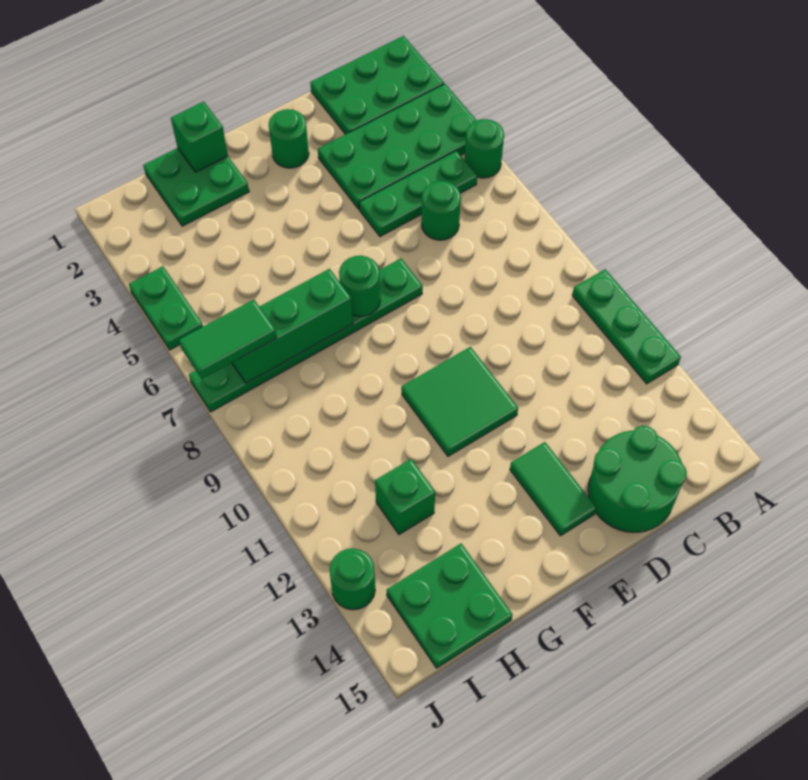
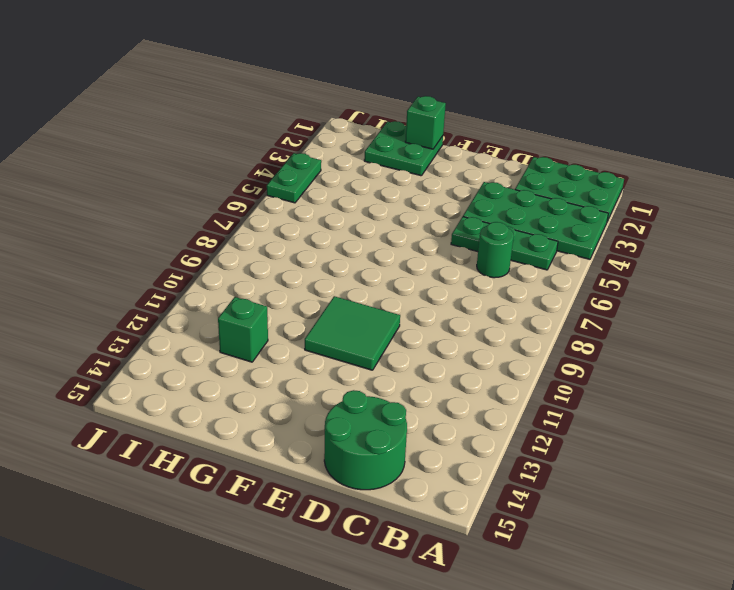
none -> green 1x1 round brick [465,119,504,178]
none -> green 1x3 plate [572,269,681,384]
none -> green 1x1 round brick [269,109,309,168]

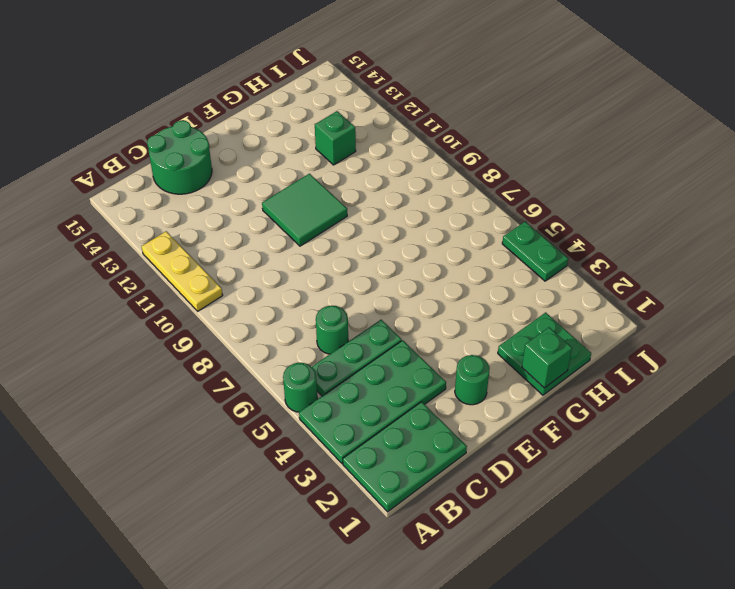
yellow 1x3 plate [142,231,223,311] -> green 1x3 plate [572,269,681,384]
none -> green 1x6 plate [189,259,423,412]
none -> green 1x2 tile [510,442,597,536]
none -> green 2x2 plate [387,544,513,668]

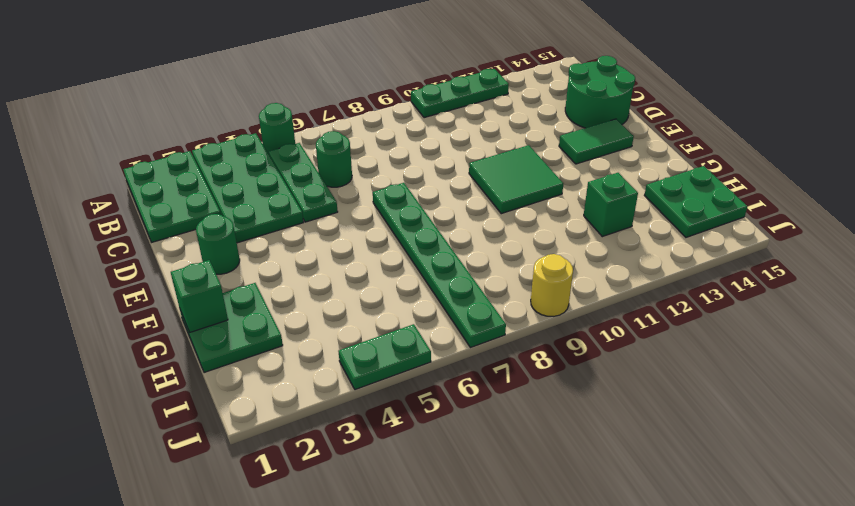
yellow 1x1 round brick [531,254,573,316] -> none
none -> green 1x1 round brick [329,548,375,610]
none -> green 1x1 round brick [339,256,380,316]
none -> green 1x3 brick [232,269,353,383]

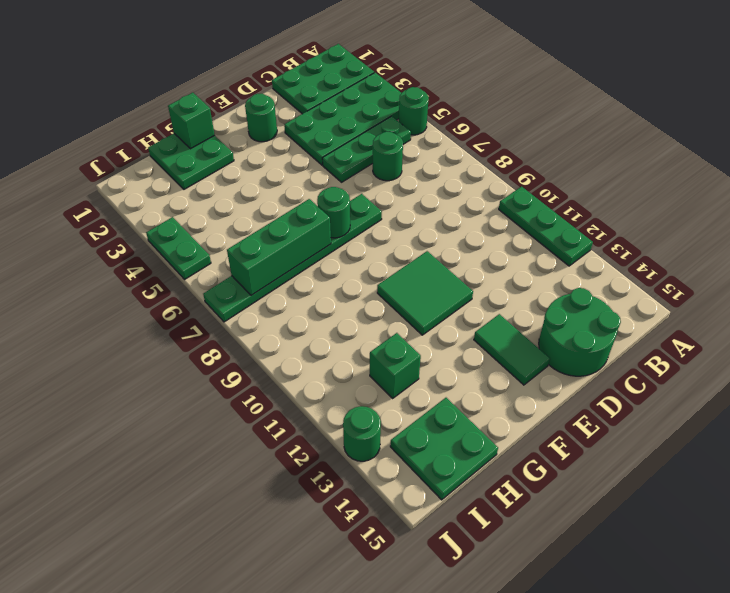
none -> green 1x2 tile [179,300,277,379]

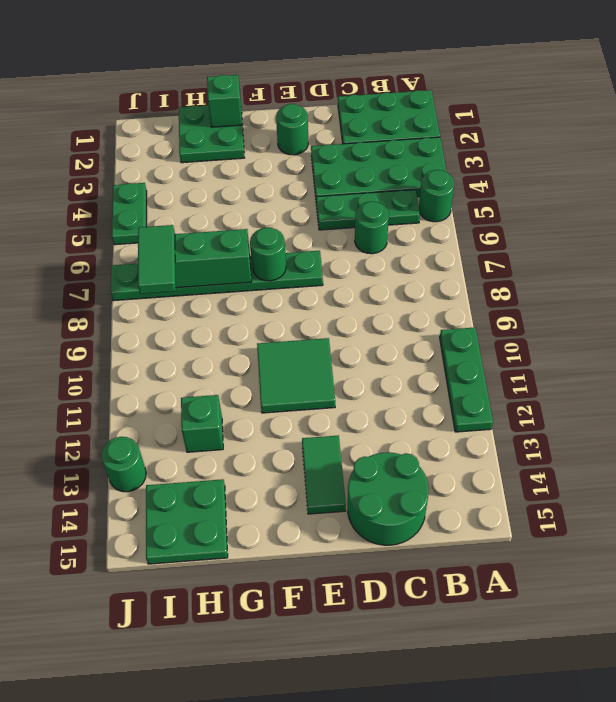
green 1x2 tile [138,225,176,294] -> green 1x2 tile turned to [179,300,277,379]

